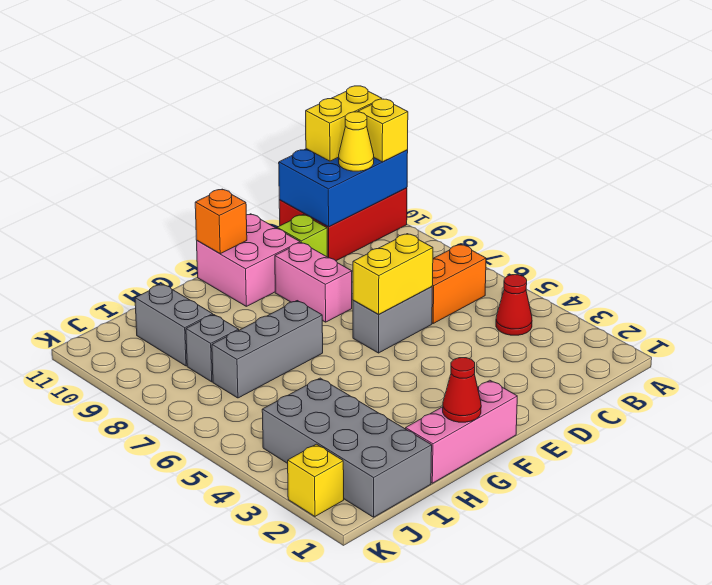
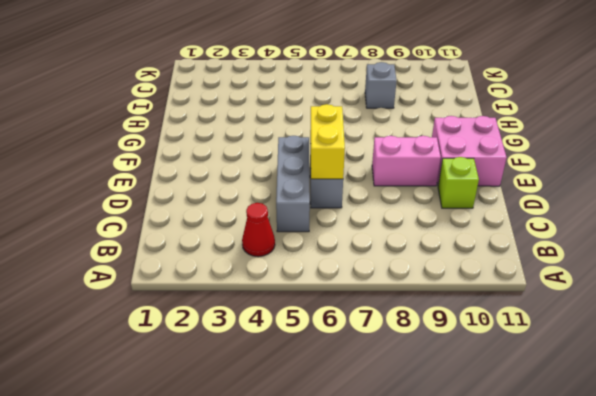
grey 1x3 brick [276,136,310,232] -> grey 1x3 brick moved to [212,301,323,398]
none -> red 2x3 brick [279,188,407,261]
none -> orange 1x2 brick [432,244,486,323]
none -> pink 1x3 brick [406,380,517,483]

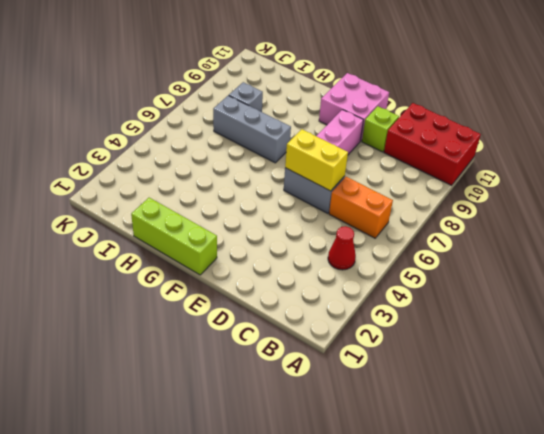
lime 1x3 brick [131,198,217,275] -> pink 1x3 brick [406,380,517,483]
none -> grey 2x4 brick [262,378,432,517]
none -> grey 1x2 brick [135,284,213,366]
none -> yellow 1x1 brick [288,444,344,516]

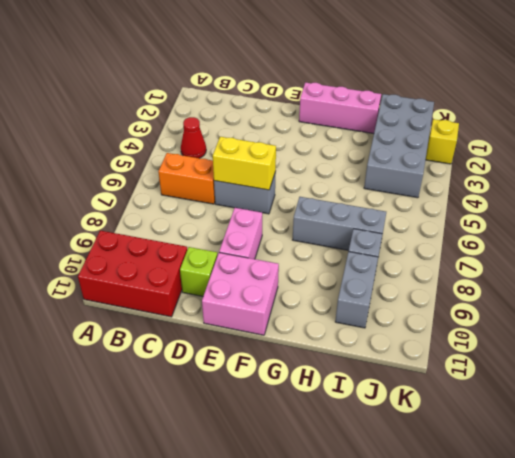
none -> blue 2x3 brick [279,149,408,227]
none -> orange 1x1 brick [195,189,247,254]
none -> red 1x1 cone [443,358,481,422]

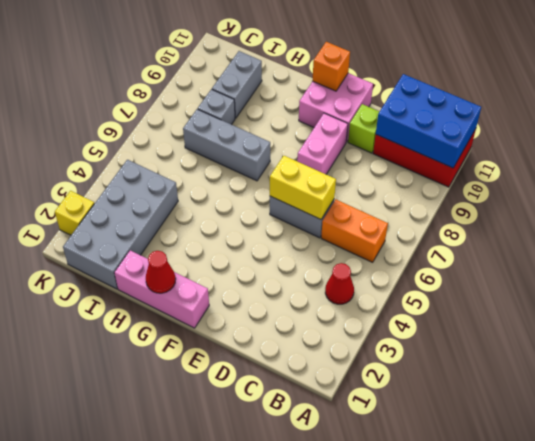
none -> yellow 1x1 brick [358,99,408,162]
none -> yellow 1x2 brick [306,86,382,161]
none -> yellow 1x1 cone [339,112,374,171]

